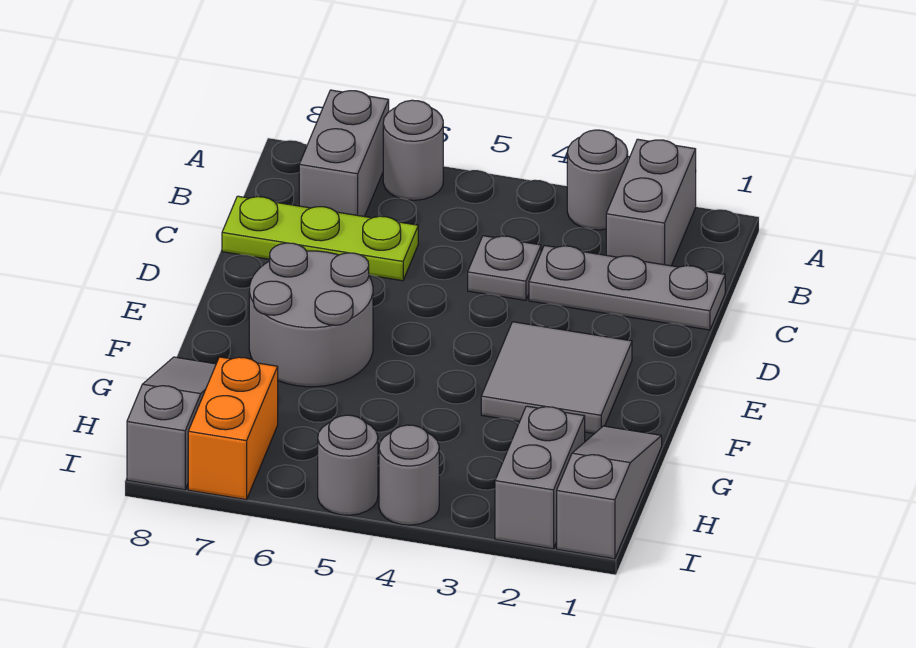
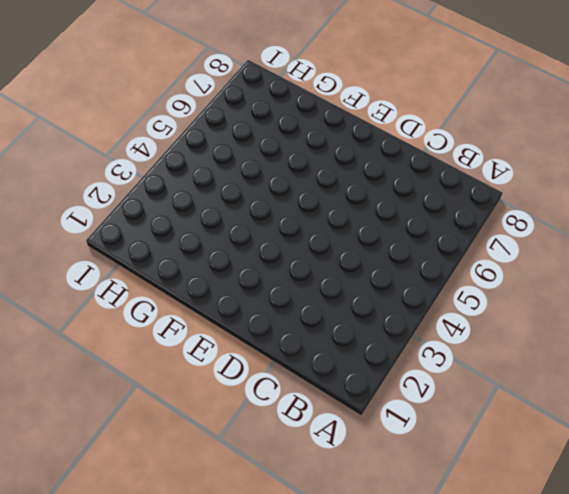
none -> grey 1x2 brick [606,139,696,266]
none -> grey 1x1 round brick [567,130,628,230]
none -> grey 1x1 round brick [383,100,443,200]

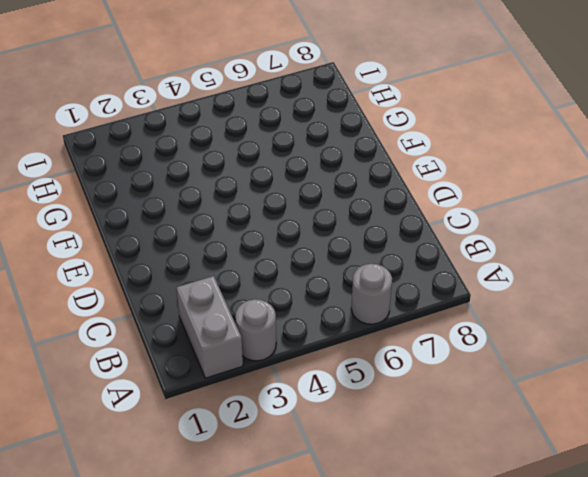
none -> grey 1x2 brick [299,90,389,217]
none -> grey 1x3 plate [529,245,725,330]
none -> grey 1x1 plate [468,236,541,300]

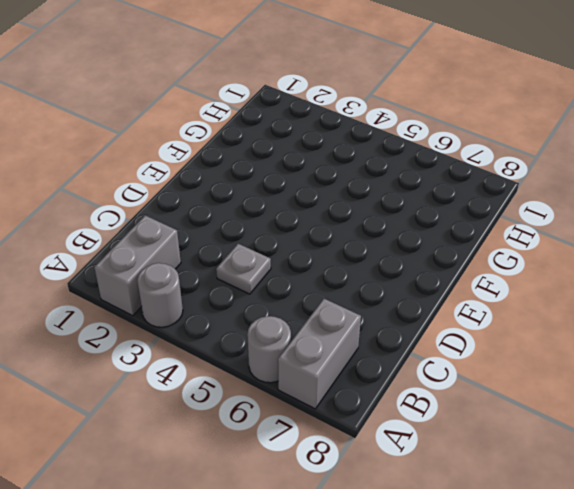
none -> grey 1x3 plate [529,245,725,330]
none -> lime 1x3 plate [222,196,418,281]
none -> grey 2x2 tile [481,322,632,434]

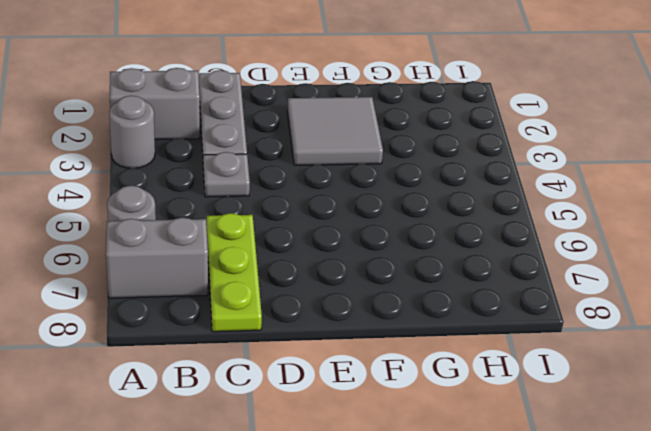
none -> grey 2x2 round brick [249,243,373,387]
none -> grey 1x3 slope [557,426,662,559]
none -> grey 1x3 slope [127,357,216,490]

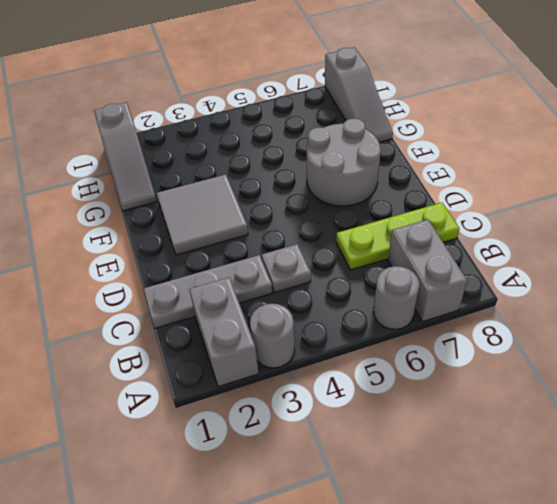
none -> grey 1x2 brick [495,406,585,549]
none -> orange 1x2 brick [188,357,278,500]
none -> grey 1x1 round brick [379,425,439,525]

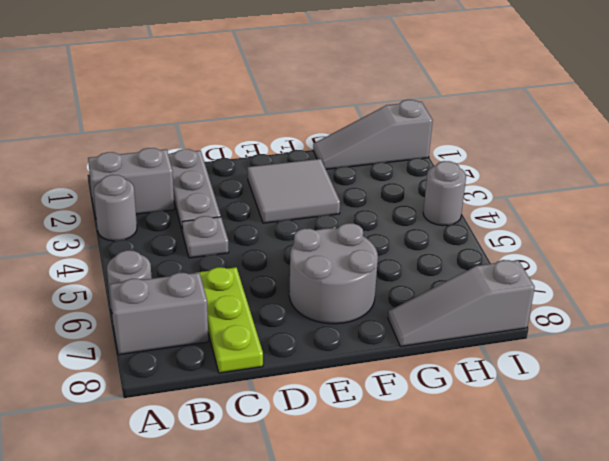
none -> grey 1x2 brick [495,406,585,549]
none -> orange 1x2 brick [188,357,278,500]
none -> grey 1x1 round brick [318,415,378,515]

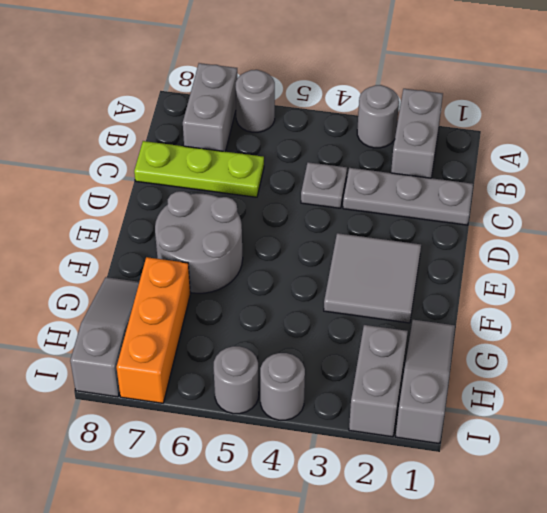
orange 1x3 brick [116,257,190,403] -> orange 1x2 brick [188,357,278,500]

